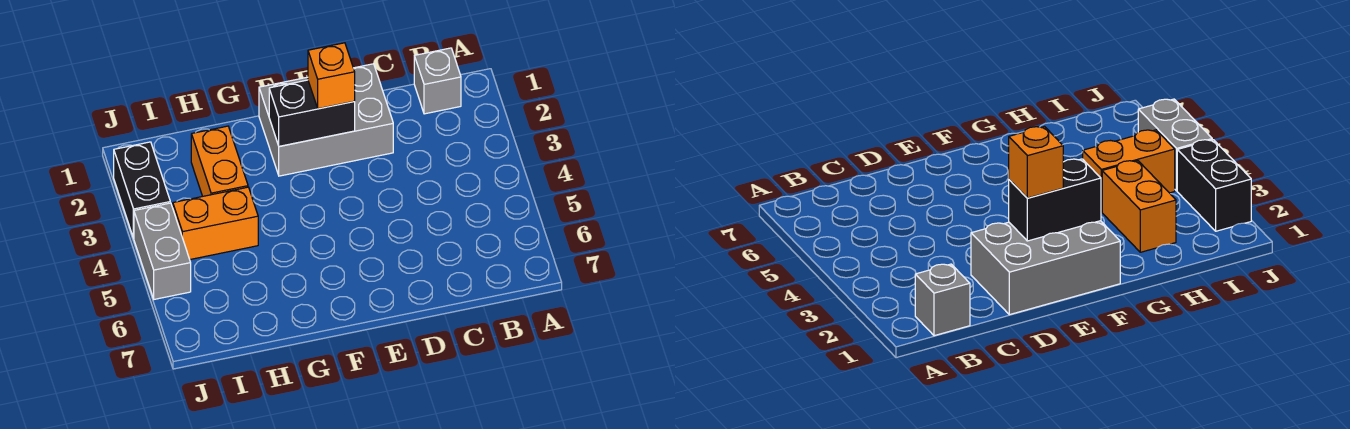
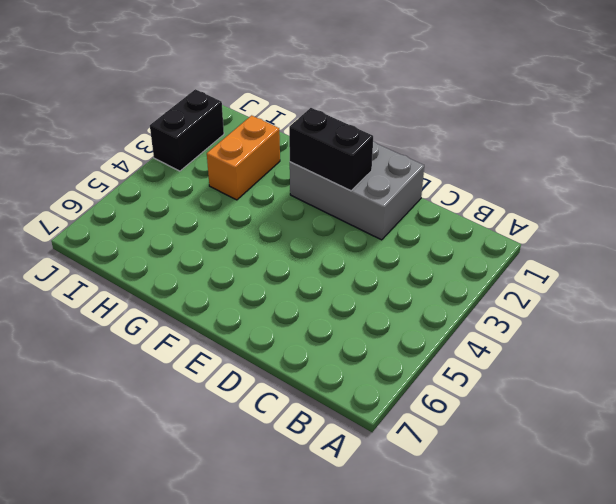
none -> grey 1x1 brick [414,48,461,114]
none -> orange 1x2 brick [173,187,258,259]

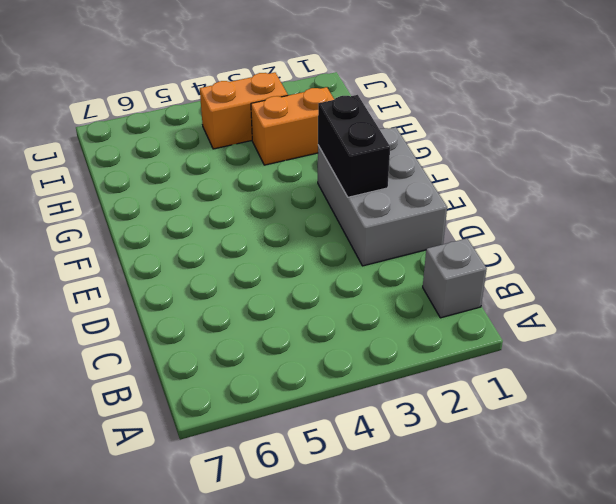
orange 1x2 brick [200,72,288,149] -> orange 1x2 brick turned to [173,187,258,259]
none -> black 1x2 brick [114,142,170,238]
none -> grey 1x2 brick [134,203,191,299]

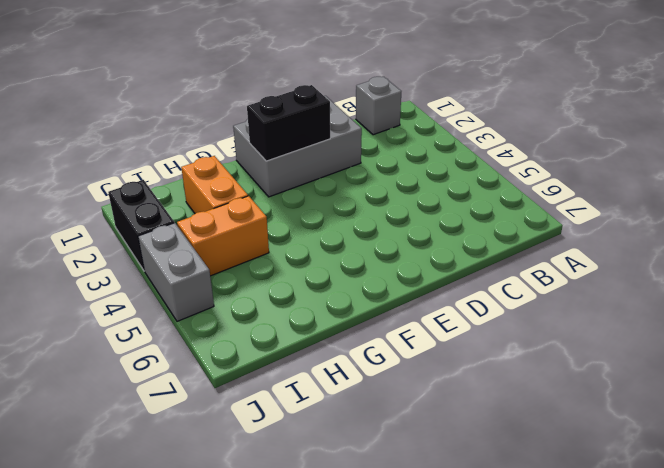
none -> orange 1x1 brick [308,43,355,109]

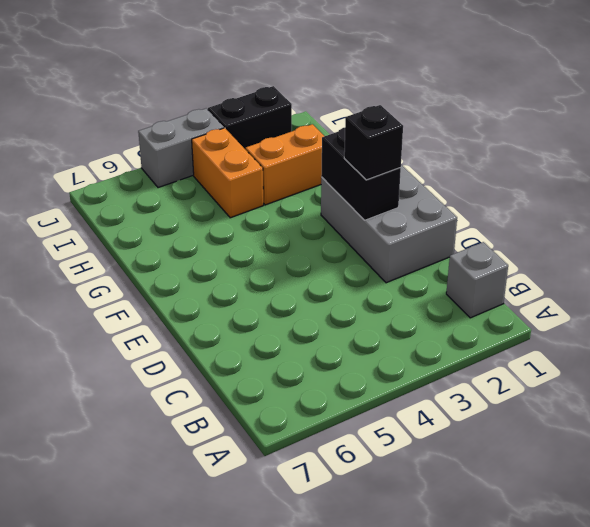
black 1x1 brick [344,105,403,180] -> orange 1x1 brick [308,43,355,109]

